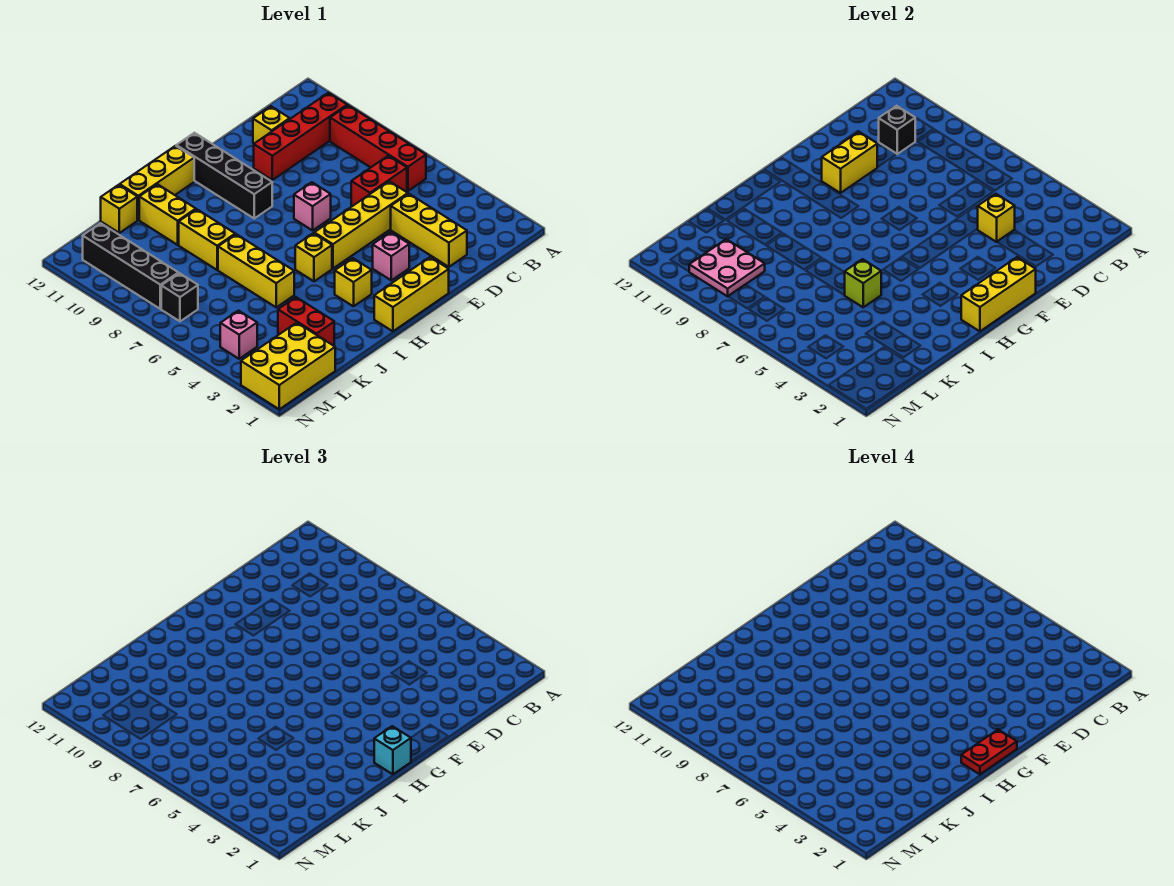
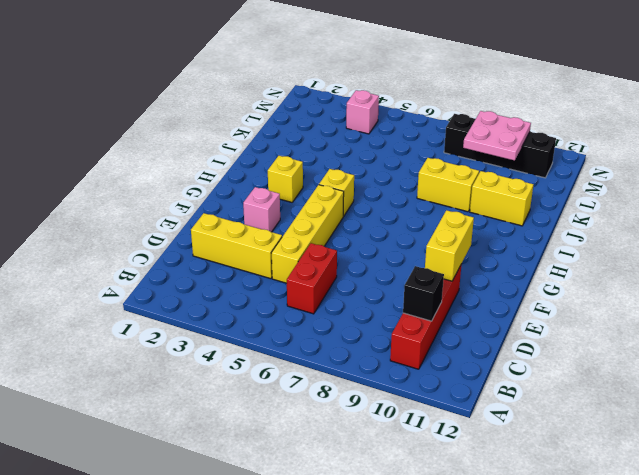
none -> red 1x4 brick [330,105,426,191]
none -> yellow 1x1 brick [253,106,290,143]
none -> yellow 1x3 brick [374,257,449,331]
none -> pink 1x1 brick [294,182,331,230]

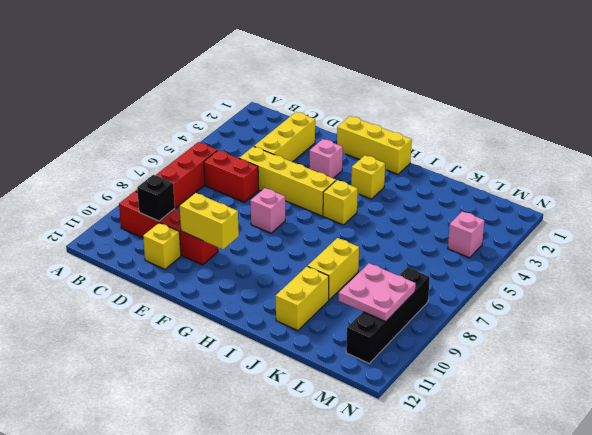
none -> black 1x4 brick [176,133,272,218]
none -> yellow 1x3 brick [120,146,194,220]
none -> yellow 1x3 brick [218,234,294,307]
none -> red 1x2 brick [278,297,334,346]

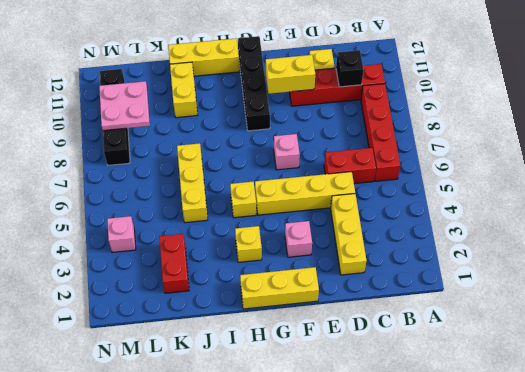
none -> yellow 1x2 brick [179,209,235,270]
none -> yellow 1x1 brick [101,185,137,233]
none -> yellow 2x3 brick [241,323,335,409]
none -> black 1x1 brick [161,273,198,321]

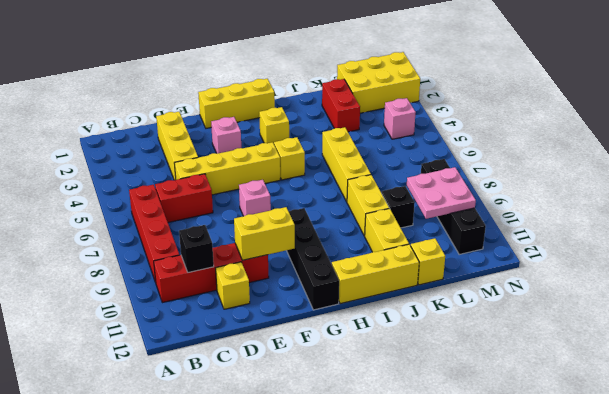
black 1x1 brick [382,186,415,228] -> black 1x1 brick moved to [161,273,198,321]
none -> yellow 1x1 brick [978,194,1015,242]
none -> yellow 1x3 brick [961,257,1036,331]
none -> lime 1x1 brick [845,259,881,307]
none -> cyan 1x1 brick [374,726,411,774]

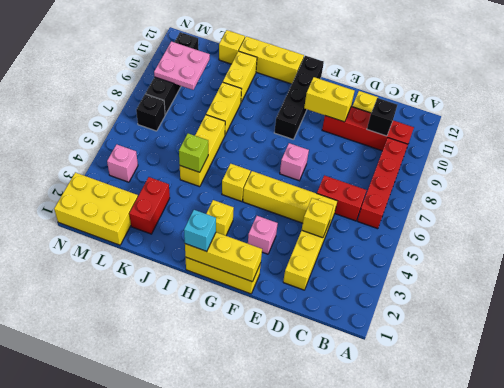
none -> red 1x2 plate [961,730,1017,774]

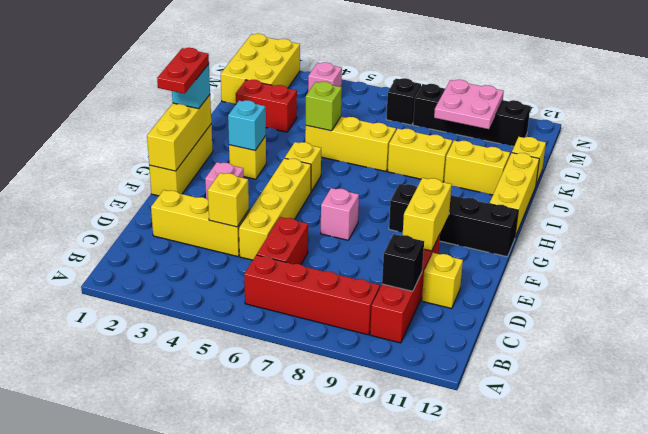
cyan 1x1 brick [228,100,266,150] -> none

